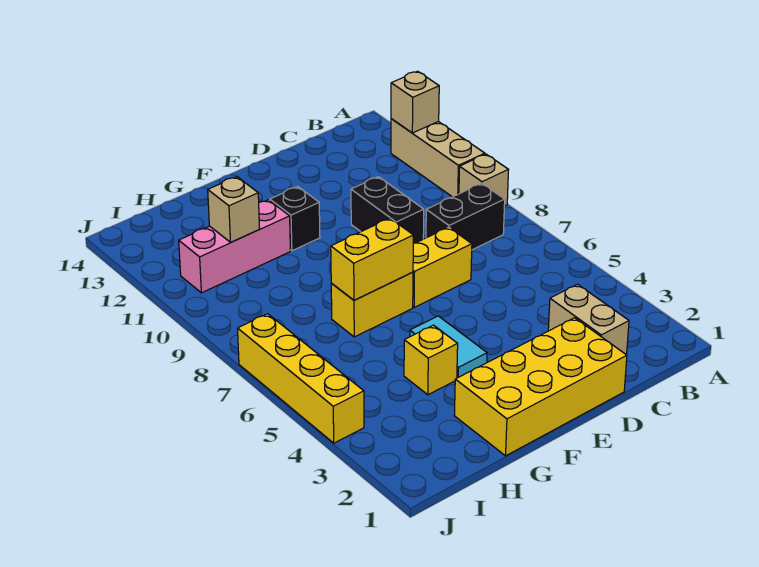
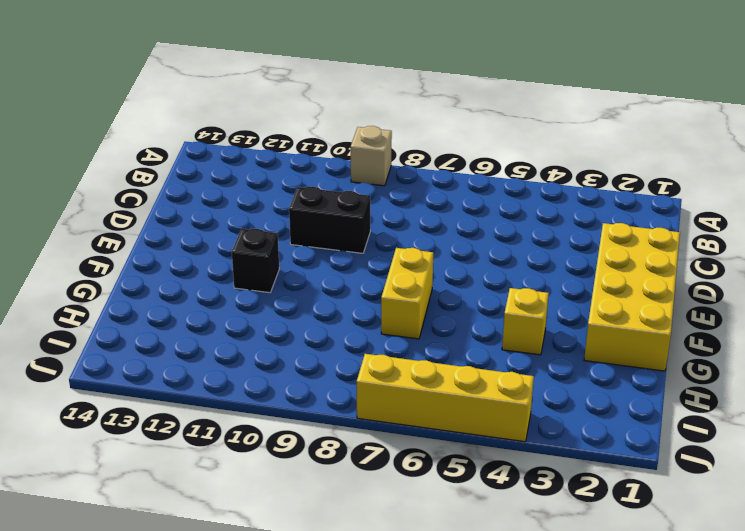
none -> tan 1x3 brick [391,119,485,197]
none -> black 1x2 brick [426,183,505,250]
none -> tan 1x2 brick [548,284,629,355]

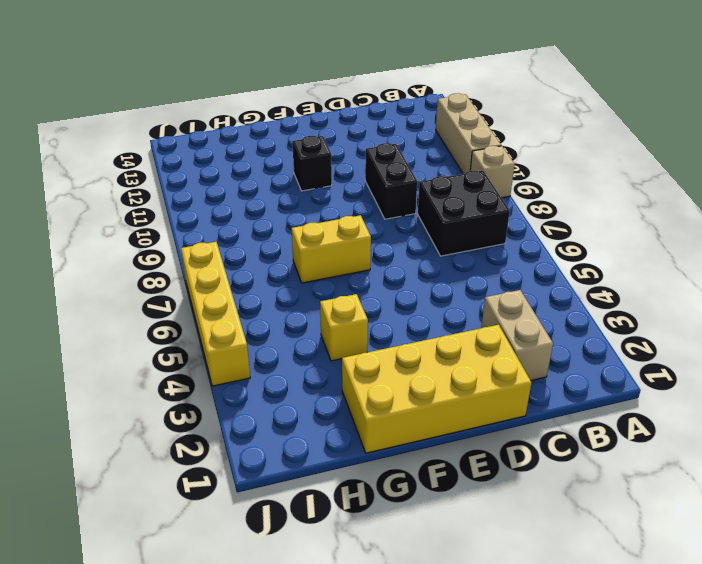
black 2x2 brick [418,171,510,256] -> black 1x2 brick [426,183,505,250]
none -> yellow 1x2 brick [413,227,472,307]
none -> cyan 1x2 tile [410,316,487,378]
none -> pink 1x3 brick [179,200,290,293]

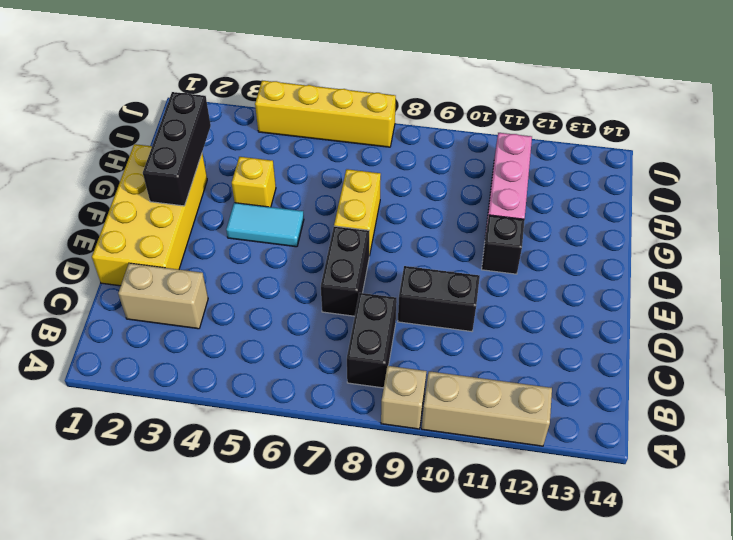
black 1x2 brick [321,226,369,316] -> yellow 1x2 brick [413,227,472,307]
black 1x3 brick [143,92,211,206] -> none
none -> tan 1x1 brick [391,71,439,133]
none -> yellow 1x2 brick [331,218,413,300]
none -> tan 1x1 brick [208,177,260,242]

